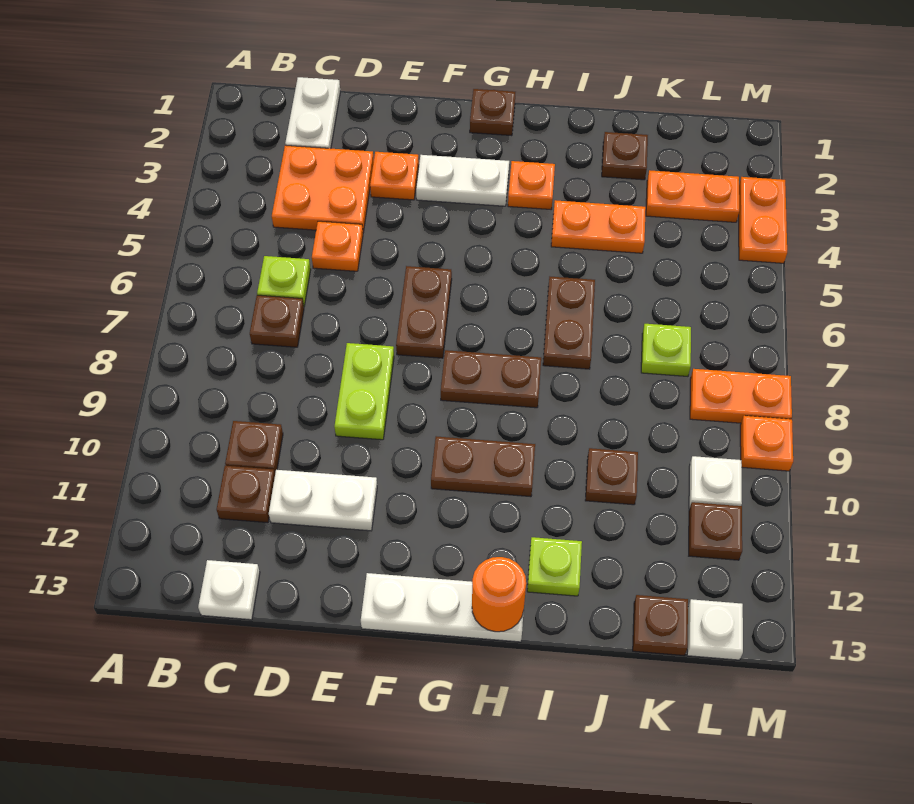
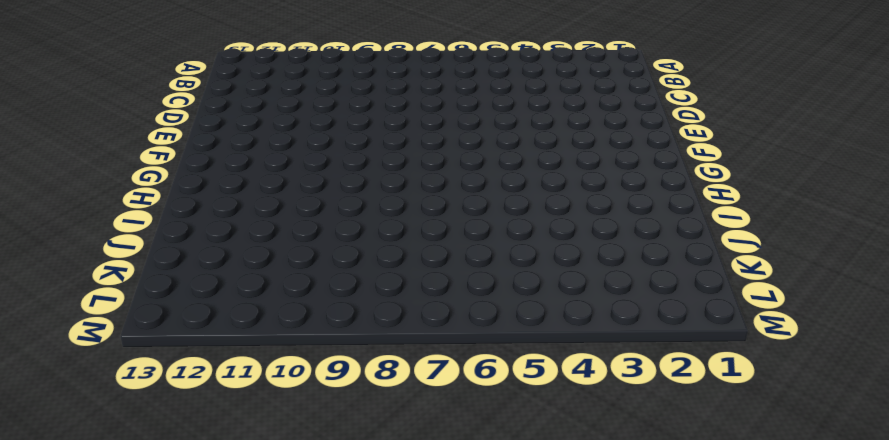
none -> white 1x2 plate [285,77,340,149]
none -> orange 2x2 plate [272,145,374,232]
none -> lime 1x1 plate [257,256,311,306]
none -> brown 1x1 plate [250,295,304,347]

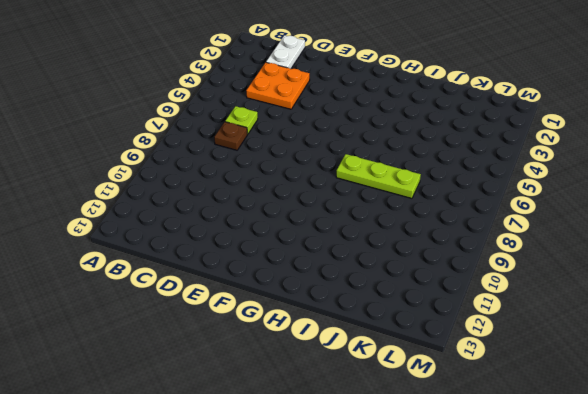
lime 1x3 plate [336,154,421,198] -> brown 1x2 plate [543,277,595,369]
none -> brown 1x1 plate [225,421,283,474]
none -> brown 1x1 plate [217,466,275,523]
none -> white 1x1 plate [198,560,260,620]
none -> orange 1x1 plate [312,221,363,271]

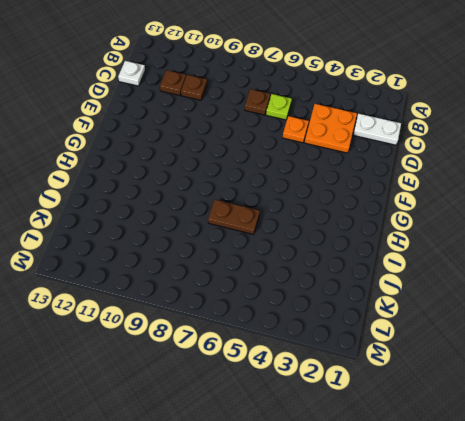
none -> white 1x2 plate [269,470,377,531]
none -> orange 1x1 plate [370,152,419,200]
none -> lime 1x2 plate [334,343,394,440]
none -> white 1x2 plate [416,155,509,206]

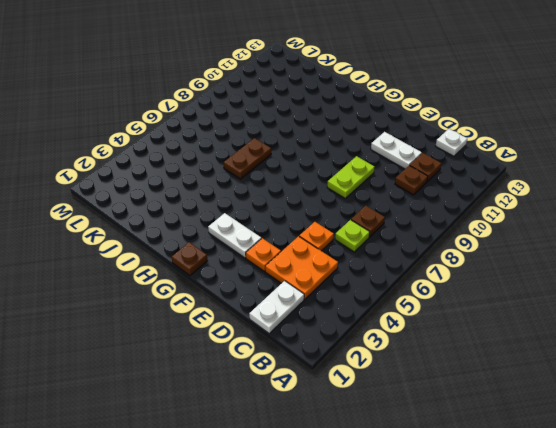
none -> brown 1x2 plate [396,266,452,358]
none -> white 1x3 plate [361,573,524,642]
none -> brown 1x2 plate [441,350,541,408]
none -> brown 1x2 plate [431,436,535,497]

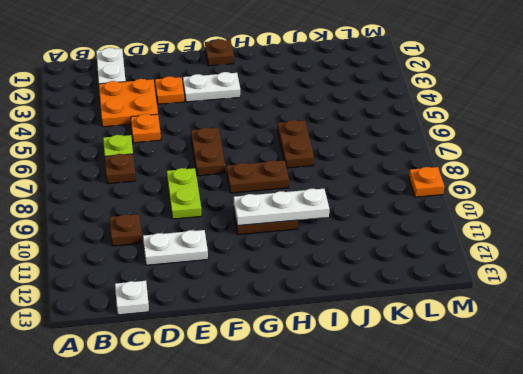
white 1x3 plate [234,189,329,226] -> white 1x3 plate moved to [361,573,524,642]
none -> brown 1x1 plate [217,466,275,523]
none -> orange 1x1 plate [508,161,555,209]
none -> orange 1x2 plate [551,200,646,253]
none -> lime 1x1 plate [527,537,582,596]

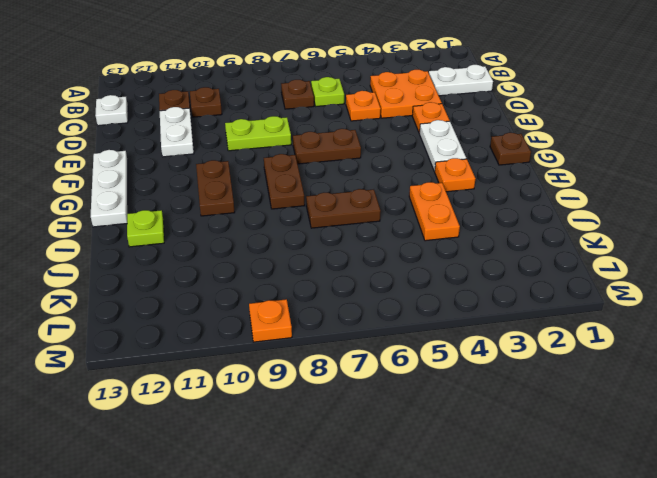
none -> brown 1x1 plate [602,132,648,180]
none -> brown 1x1 plate [585,448,638,505]
none -> orange 1x2 plate [646,170,739,222]
none -> lime 1x1 plate [641,324,691,376]

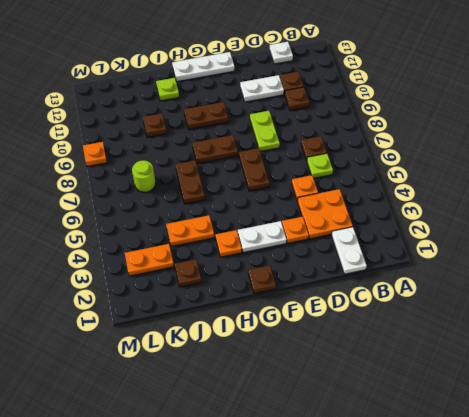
lime 1x1 round brick [132,160,156,192] -> lime 1x1 plate [641,324,691,376]
none -> brown 1x1 plate [633,595,688,656]
none -> orange 1x2 plate [690,369,792,423]
none -> white 1x1 plate [689,456,742,509]
none -> brown 1x1 plate [689,502,742,560]

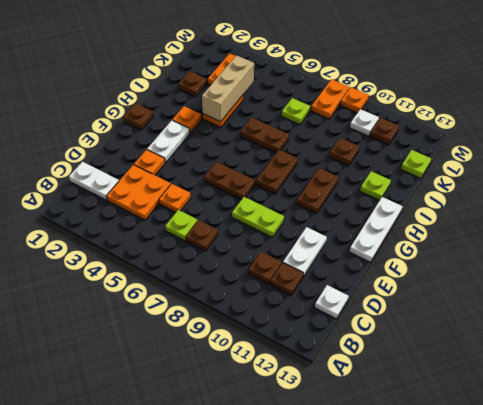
tan 1x3 brick [202,55,254,122] -> none
lime 1x1 plate [401,150,431,178] -> brown 1x1 plate [633,595,688,656]
none -> white 1x1 plate [687,599,743,660]
none -> orange 1x2 plate [739,177,787,263]
none -> orange 1x1 round brick [472,557,526,632]

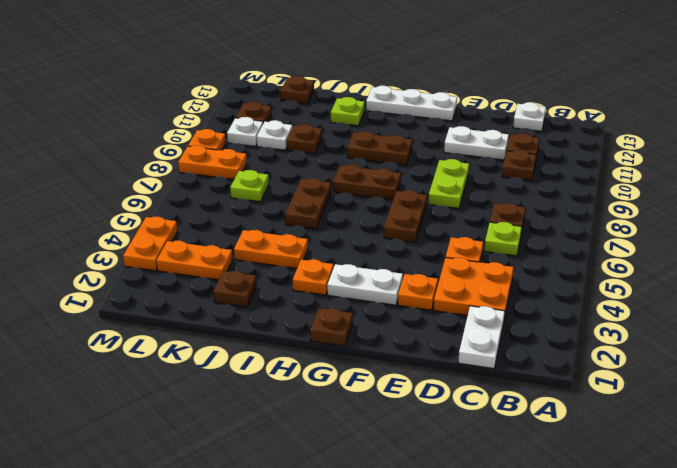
white 1x1 plate [257,120,292,150] -> white 1x1 plate moved to [687,599,743,660]
none -> orange 1x1 round brick [472,557,526,632]

